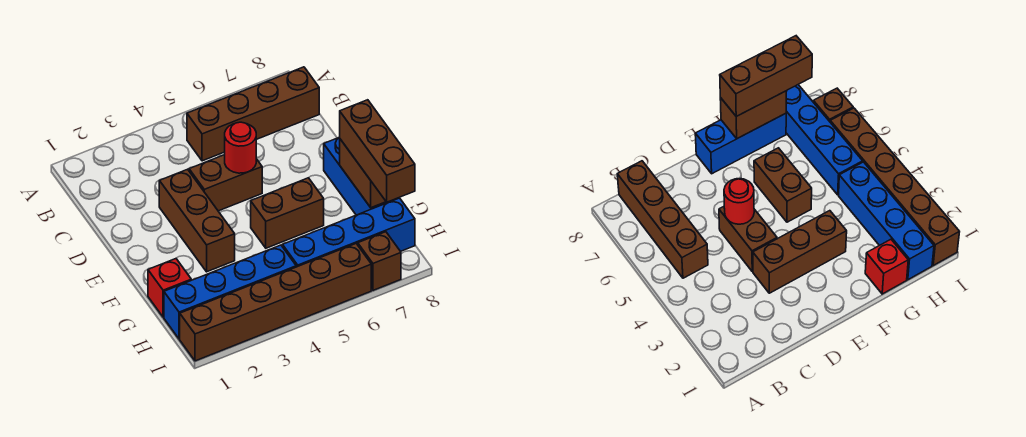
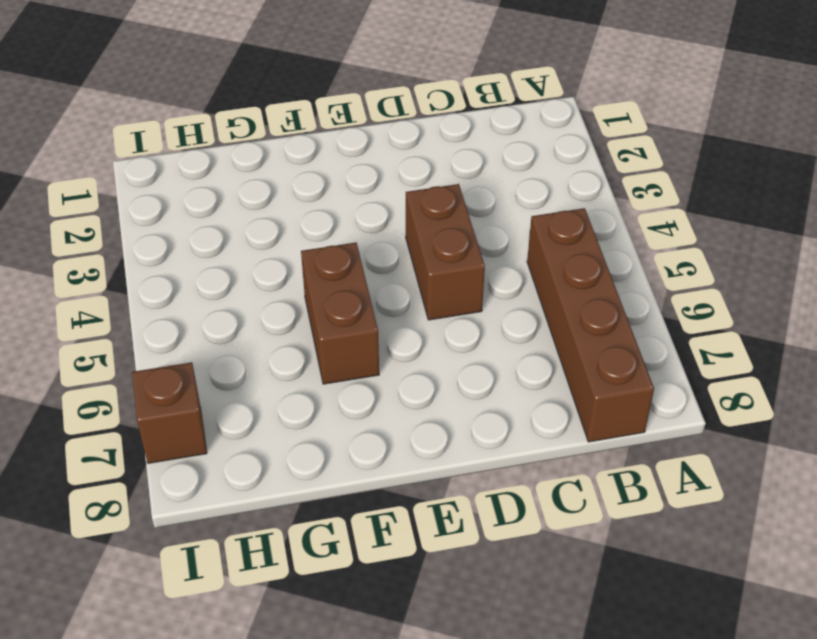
none -> brown 1x3 brick [159,169,235,272]
none -> blue 1x3 brick [324,137,398,215]
none -> red 1x1 brick [148,259,191,317]

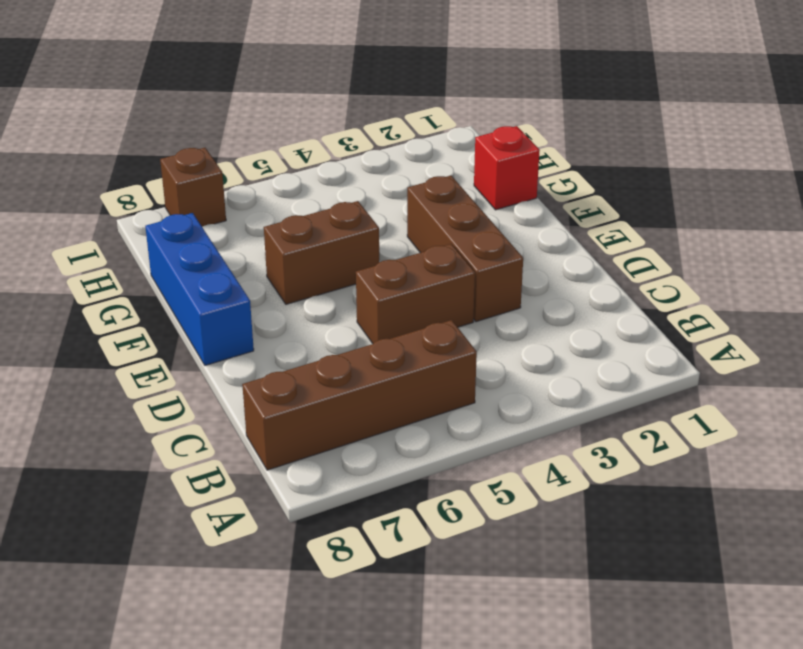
none -> blue 1x4 brick [164,245,296,339]
none -> blue 1x4 brick [283,198,415,267]
none -> brown 1x6 brick [180,244,371,361]

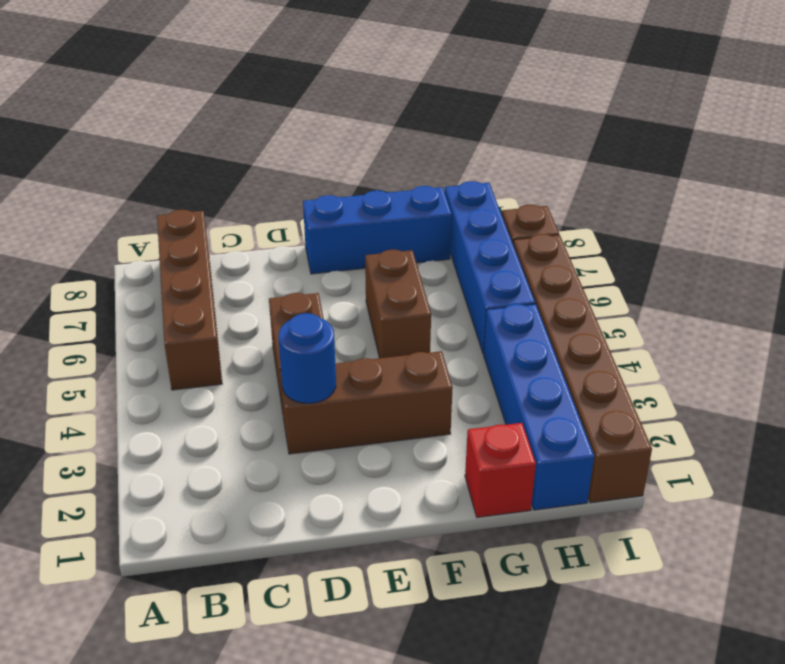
blue 1x1 round brick [278,313,336,403] -> none
none -> red 1x1 round brick [225,122,256,173]
none -> brown 1x2 brick [340,139,386,208]
none -> brown 1x3 brick [340,100,415,202]

